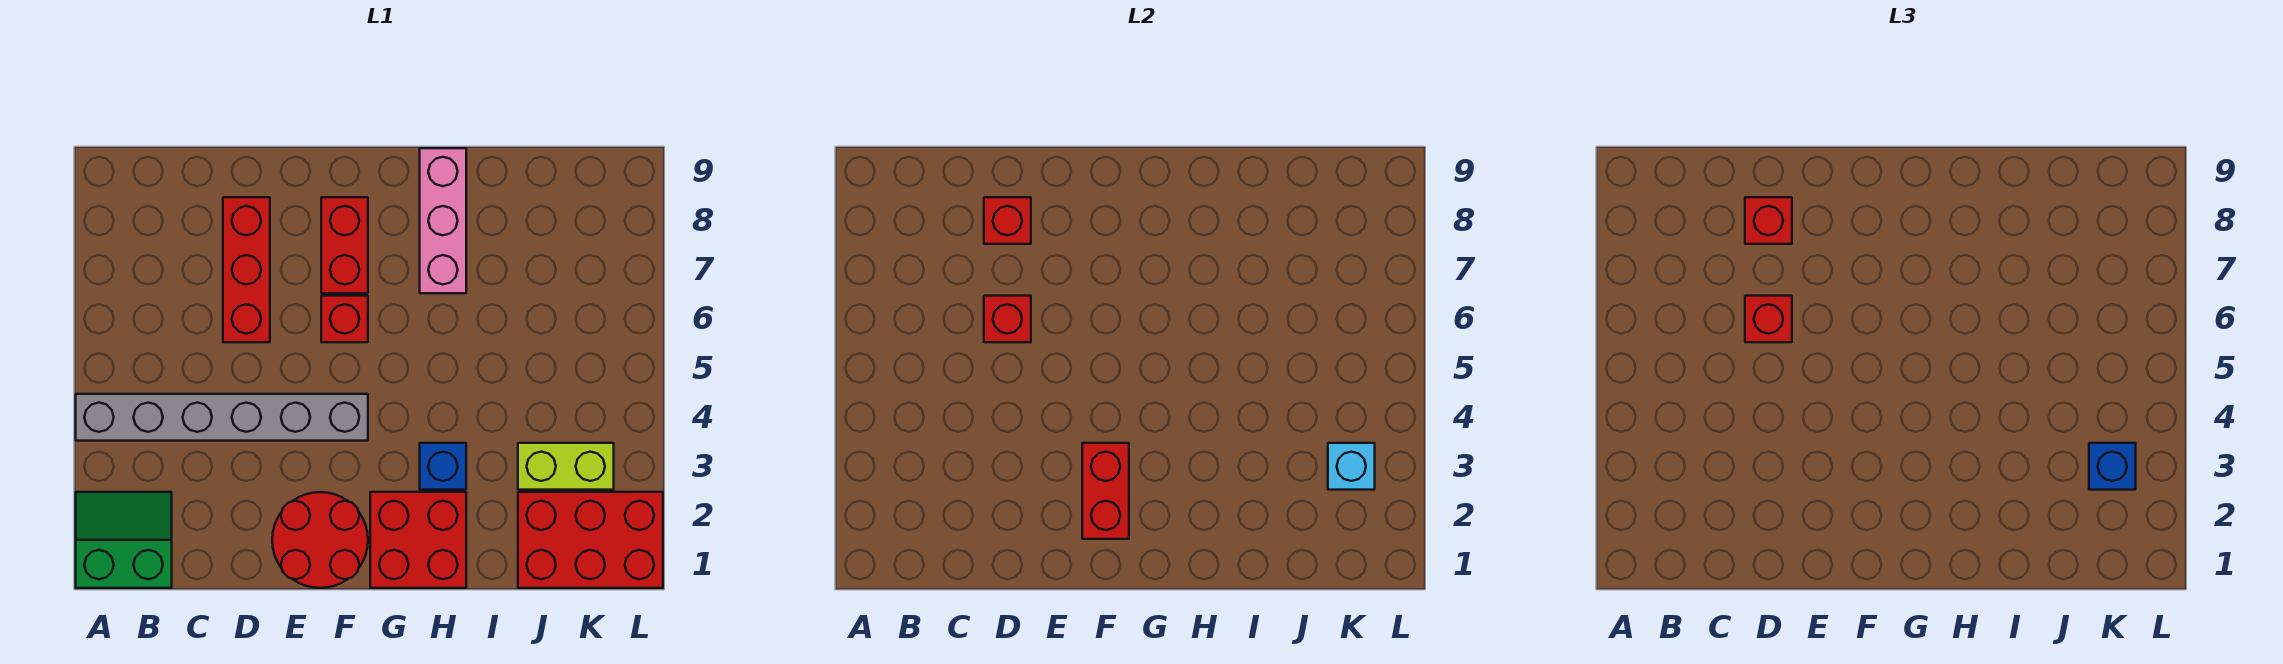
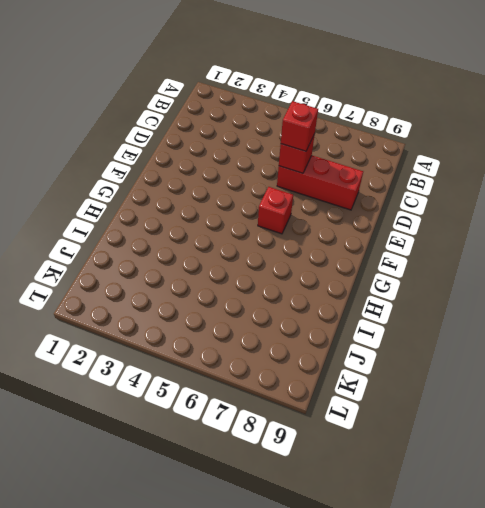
none -> green 2x2 slope [76,492,172,588]
none -> grey 1x6 brick [76,394,368,441]
none -> red 2x2 round brick [272,492,368,588]

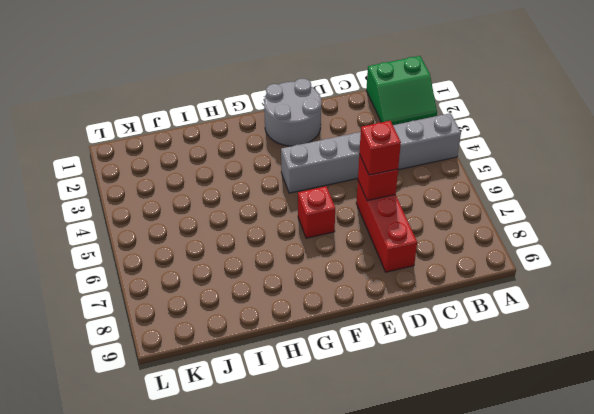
grey 2x2 round brick [264,79,321,146] -> red 2x2 round brick [272,492,368,588]
none -> red 1x2 brick [321,197,368,293]
none -> red 2x2 brick [370,492,466,588]
none -> blue 1x1 brick [420,443,466,490]

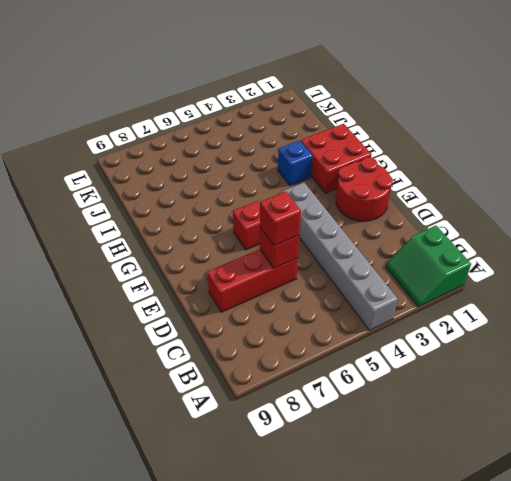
none -> red 1x2 brick [321,197,368,293]
none -> pink 1x3 brick [420,148,466,293]
none -> red 2x3 brick [518,492,663,588]

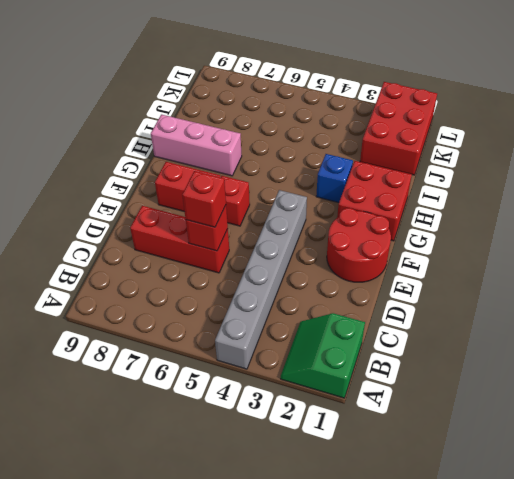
none -> lime 1x2 brick [518,443,614,490]
none -> red 1x1 brick [984,197,1031,244]
none -> red 1x2 brick [1082,443,1129,539]

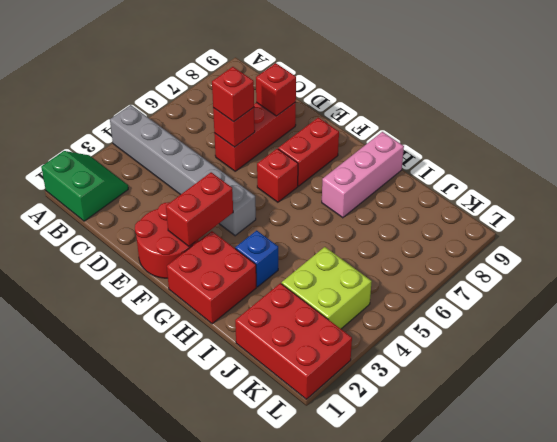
lime 2x2 brick [281,247,372,329] -> lime 1x2 brick [518,443,614,490]
none -> cyan 1x1 brick [1328,443,1375,490]
none -> red 1x1 brick [1745,197,1792,244]
none -> blue 1x1 brick [2089,443,2136,490]

